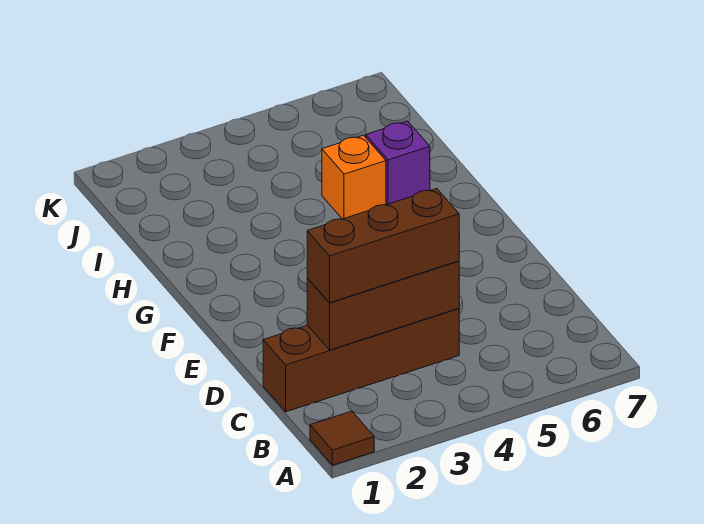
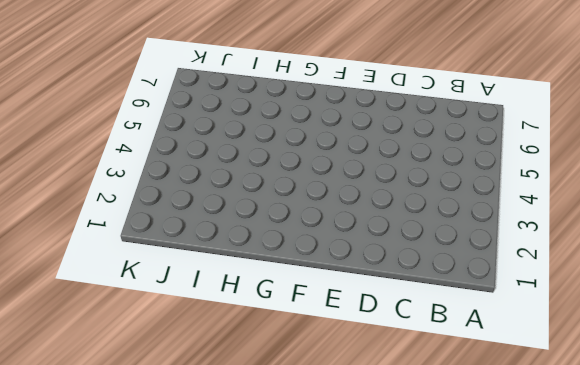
none -> brown 1x1 tile [310,411,374,465]
none -> brown 1x4 brick [263,308,459,412]

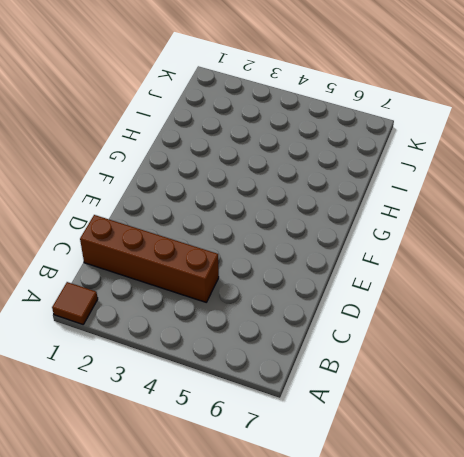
none -> orange 1x1 brick [322,135,386,219]
none -> purple 1x1 brick [366,121,430,205]

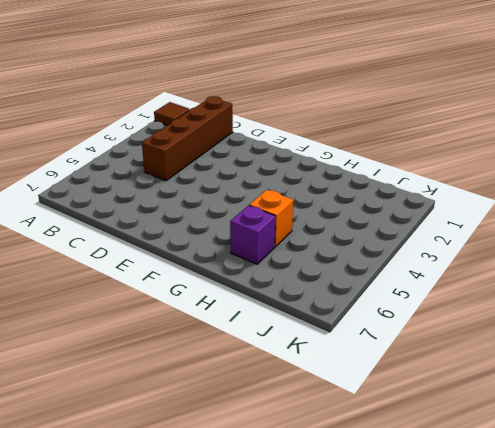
none -> brown 1x3 brick [307,261,459,350]
none -> brown 1x3 brick [307,189,459,303]

